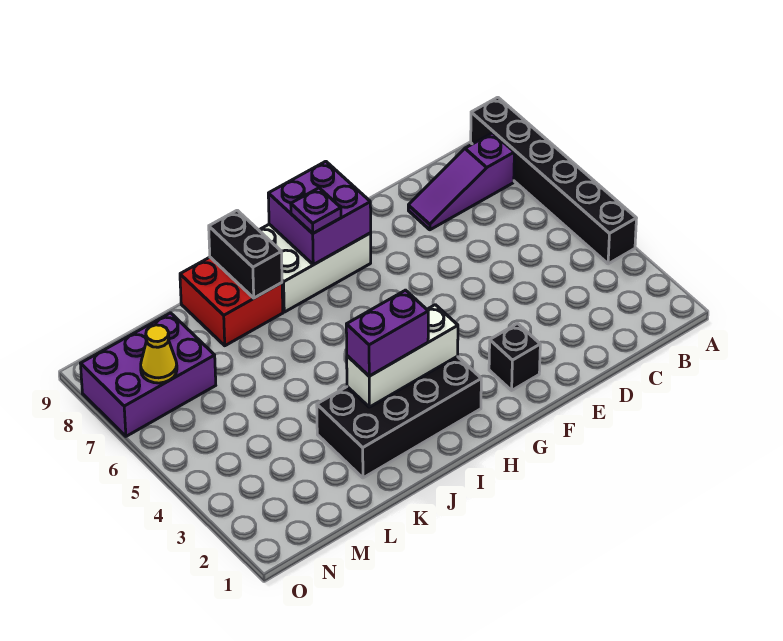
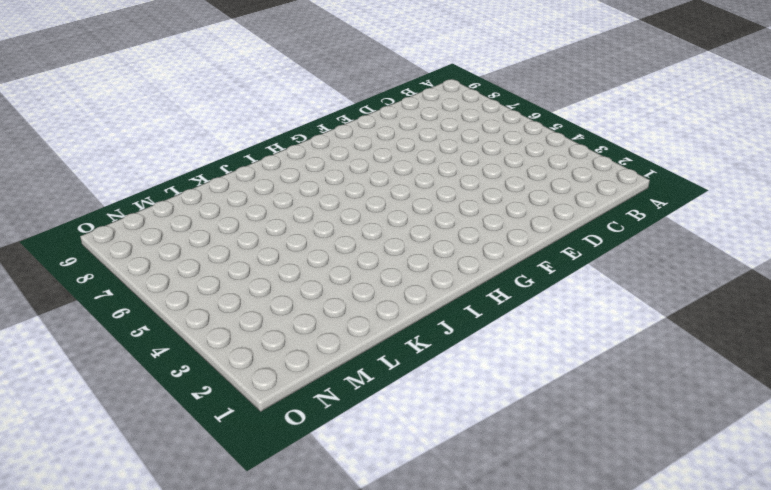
none -> black 1x6 brick [471,97,636,264]
none -> purple 1x3 slope [408,133,514,230]
none -> black 1x1 brick [489,324,540,390]

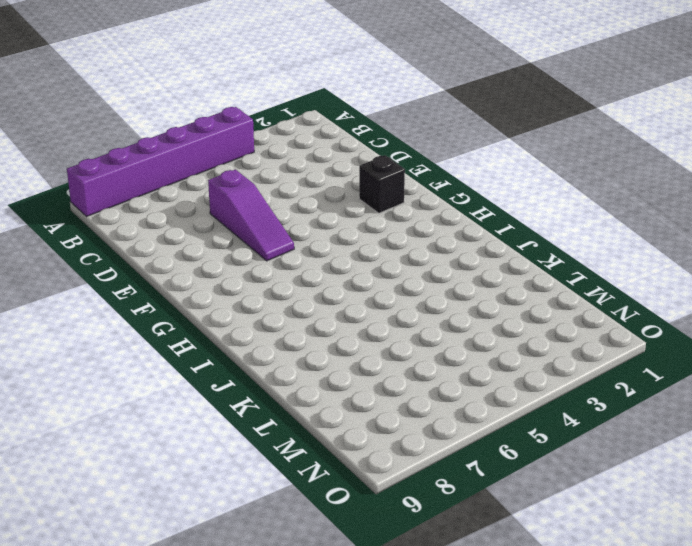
purple 1x6 brick [67,107,254,217] -> black 1x6 brick [471,97,636,264]
purple 1x3 slope [208,170,294,261] -> purple 1x3 slope moved to [408,133,514,230]
none -> white 2x3 brick [259,224,371,312]
none -> black 2x4 brick [317,356,481,478]
none -> red 2x2 brick [180,257,283,346]

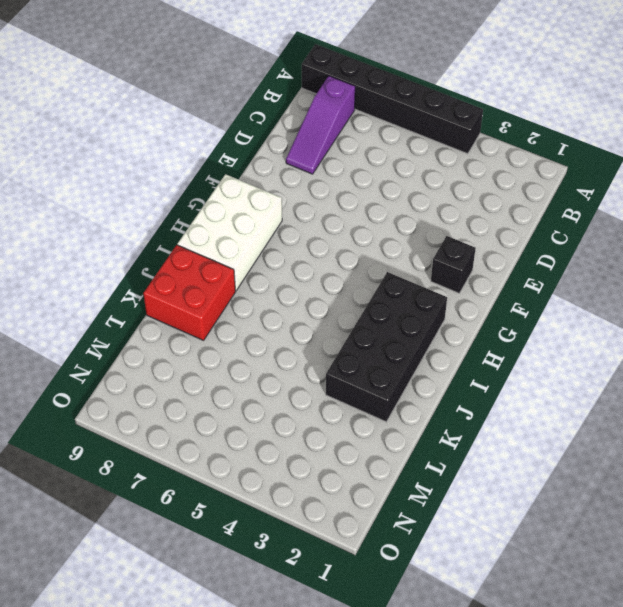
none -> purple 2x3 brick [80,313,216,436]
none -> purple 2x2 brick [268,161,371,265]
none -> white 1x3 brick [347,305,458,407]

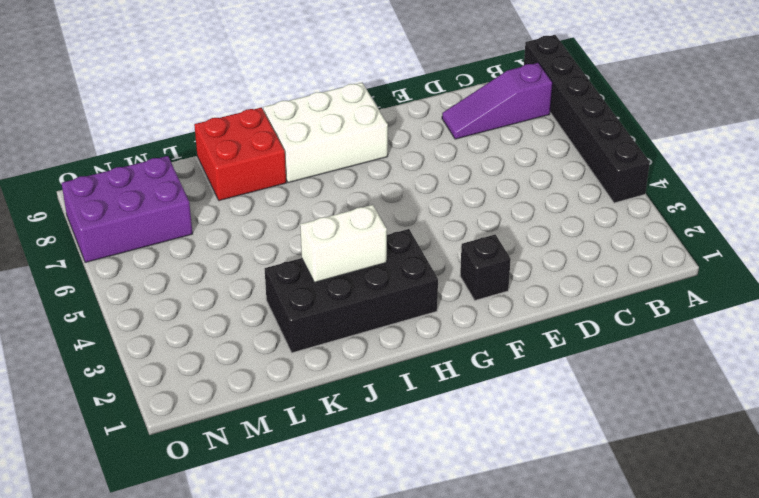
white 1x2 brick [300,205,387,282] -> white 1x3 brick [347,305,458,407]
none -> purple 2x2 brick [268,161,371,265]
none -> black 1x2 brick [209,210,282,298]
none -> yellow 1x1 cone [141,325,177,383]

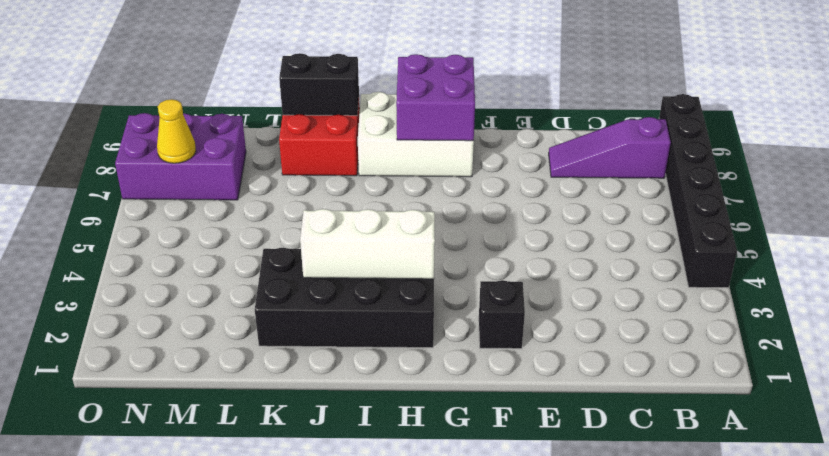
black 1x2 brick [279,53,359,116] -> black 1x2 brick turned to [209,210,282,298]
none -> purple 1x1 plate [291,188,341,233]
none -> purple 1x2 brick [346,290,428,376]

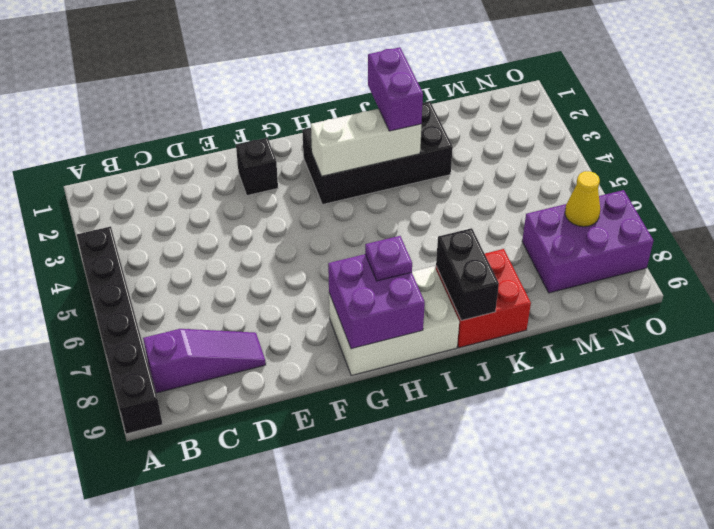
purple 1x2 brick [368,47,423,131] -> purple 1x2 brick turned to [346,290,428,376]

